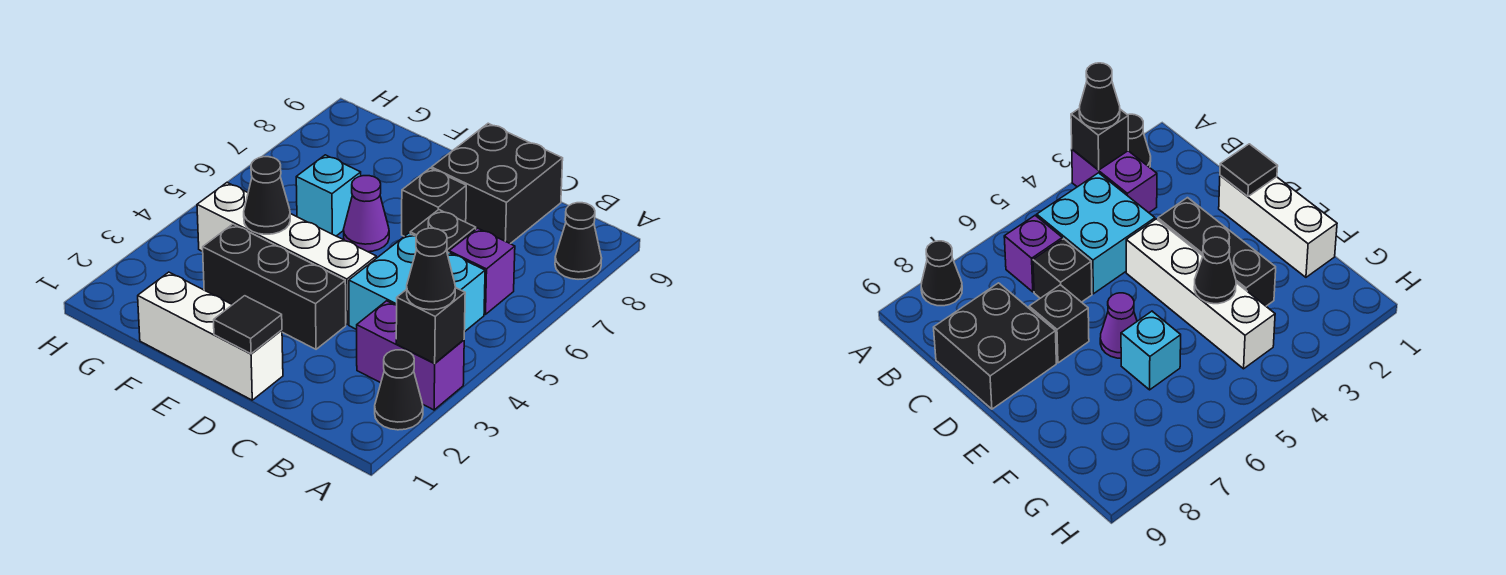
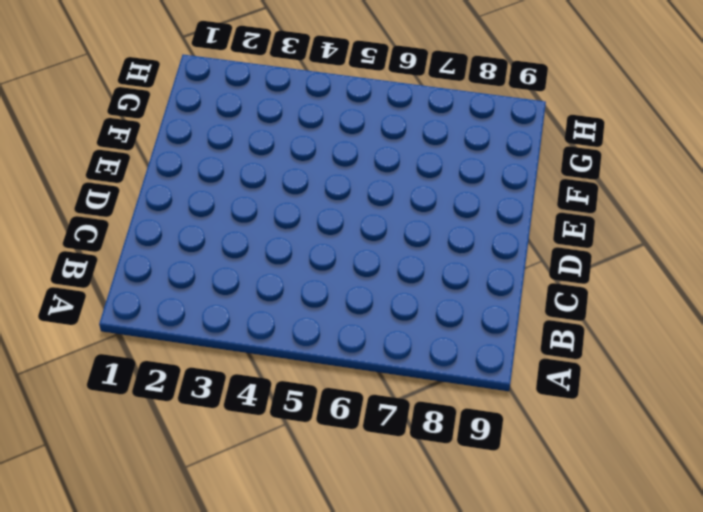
none -> black 1x1 cone [375,350,423,430]
none -> purple 1x2 brick [357,301,464,410]
none -> black 1x1 cone [555,203,602,279]

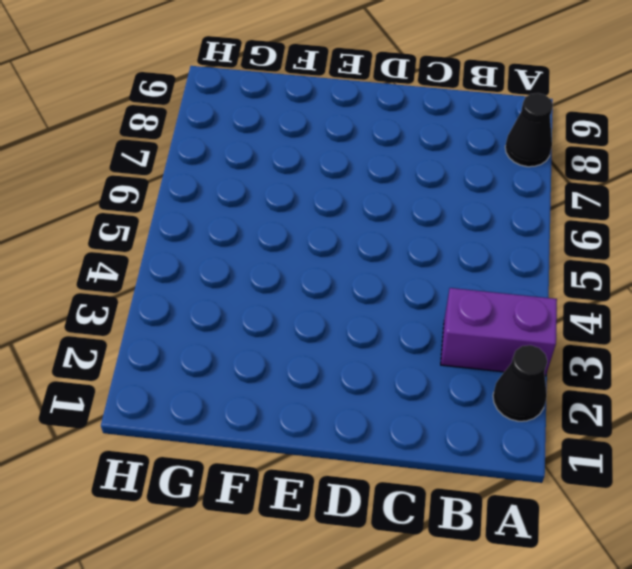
none -> cyan 2x2 brick [349,233,485,332]
none -> purple 1x1 brick [449,228,515,314]
none -> black 1x1 brick [410,210,476,252]

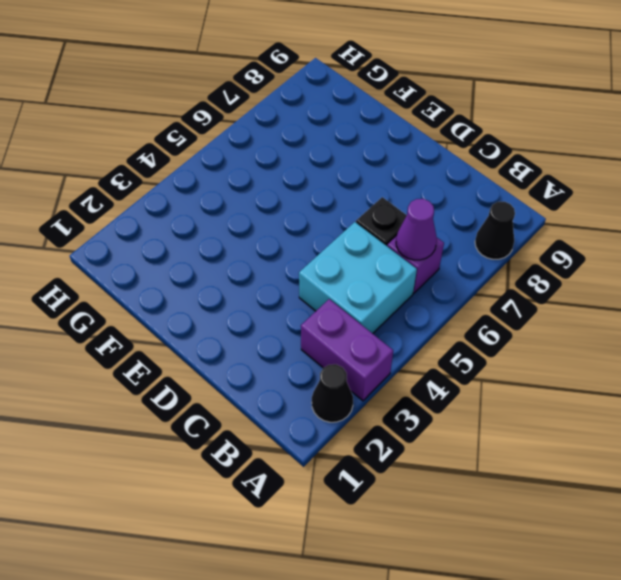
purple 1x1 cone [396,199,437,260] -> purple 1x1 cone moved to [343,176,389,252]
none -> black 2x2 brick [431,123,563,244]
none -> white 1x3 brick [138,272,283,400]
none -> black 1x3 brick [203,224,346,349]

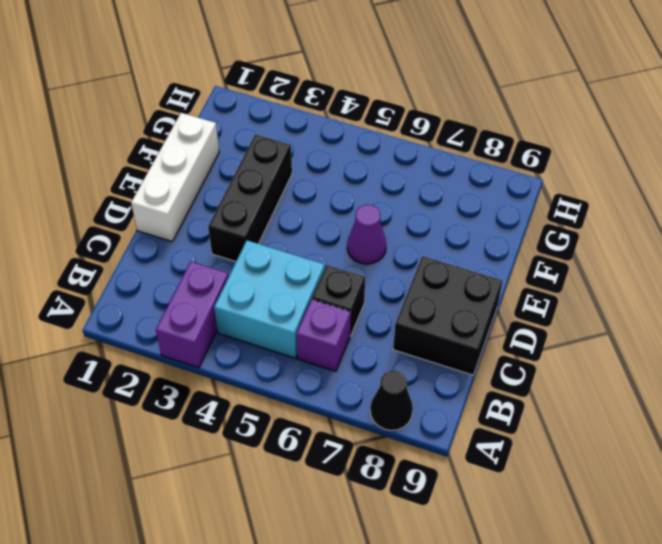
none -> black 1x1 cone [375,350,423,430]
none -> white 1x4 brick [197,183,376,324]
none -> black 1x1 brick [402,168,466,236]

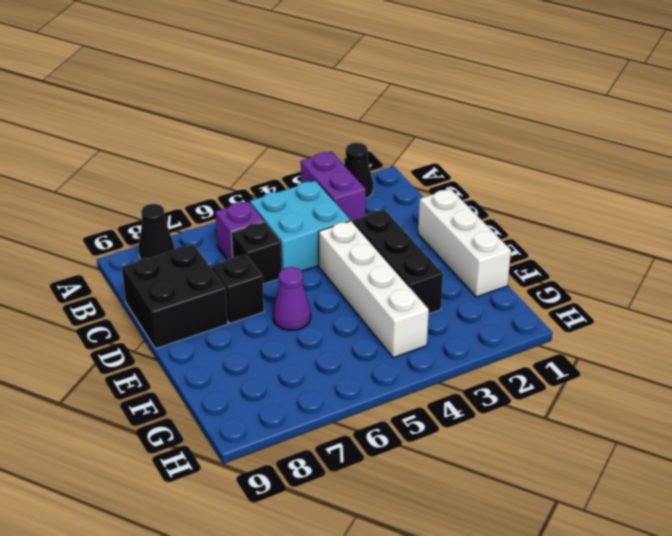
none -> cyan 1x1 brick [296,155,361,236]
none -> black 1x1 brick [396,288,465,363]
none -> black 1x1 tile [214,296,282,354]

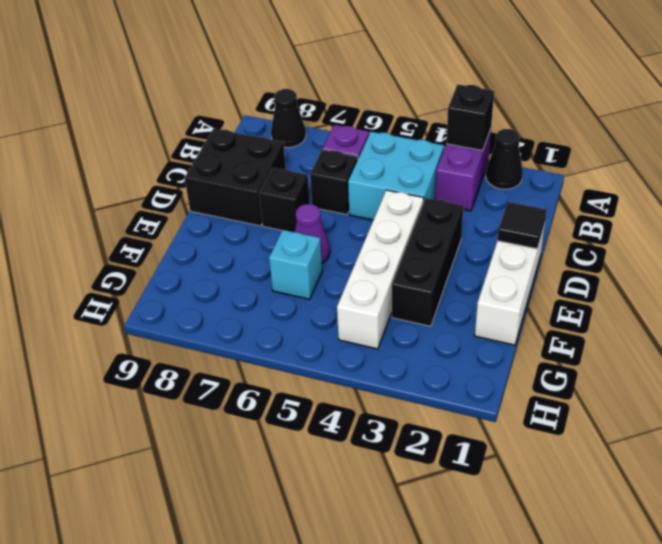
none -> black 1x1 cone [244,157,290,234]
none -> black 1x1 cone [407,228,456,310]

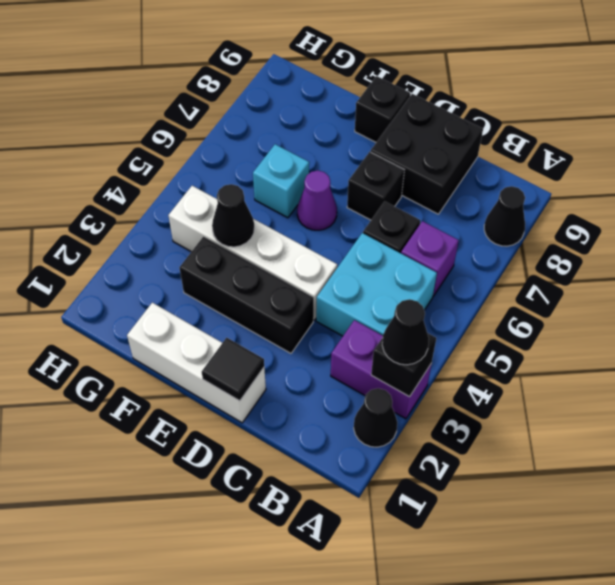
black 1x1 brick [355,76,410,142] -> none

